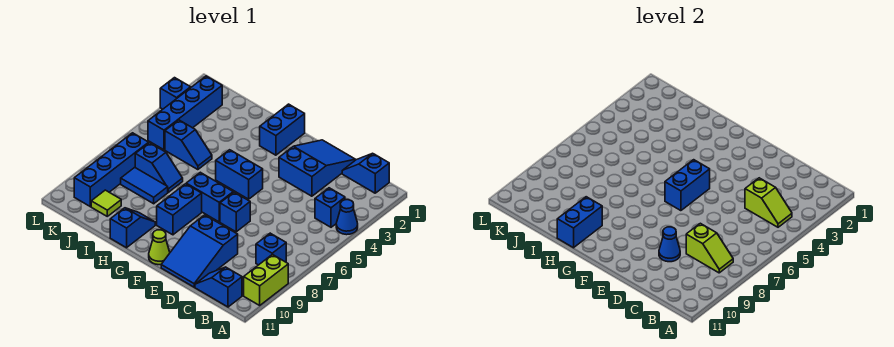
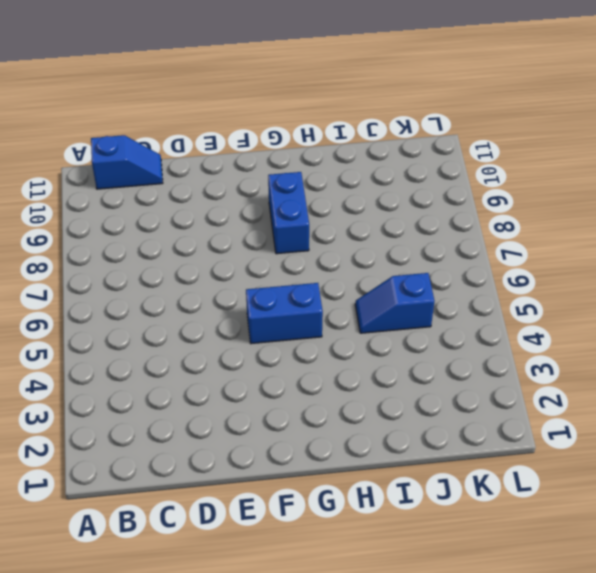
none -> blue 1x1 cone [336,200,358,235]
none -> lime 1x2 brick [244,254,288,305]
none -> blue 1x2 slope [342,153,389,193]

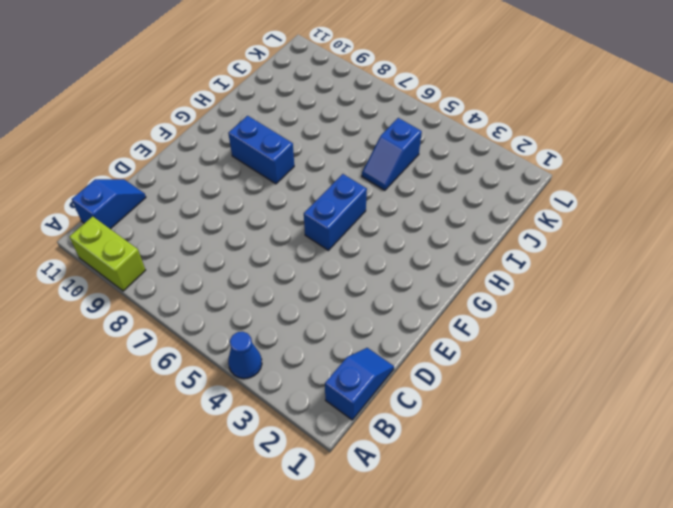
none -> blue 1x1 brick [315,188,345,227]
none -> blue 1x1 brick [256,233,286,265]
none -> blue 2x3 slope [279,140,355,196]

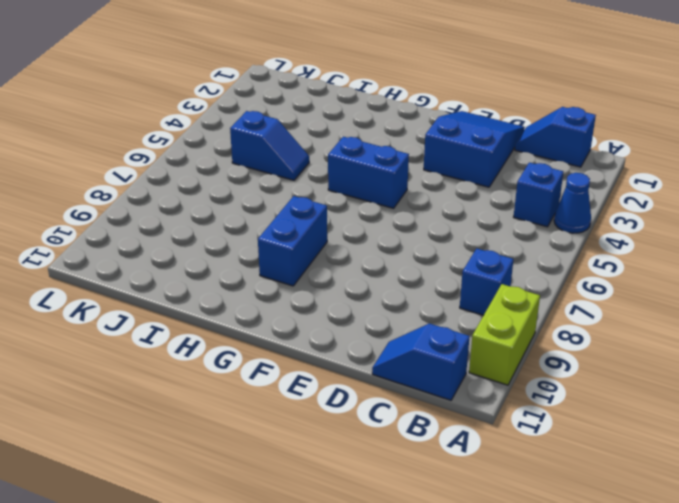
none -> blue 2x3 slope [161,215,238,287]
none -> blue 1x1 brick [220,192,250,232]
none -> blue 1x2 brick [186,172,233,222]

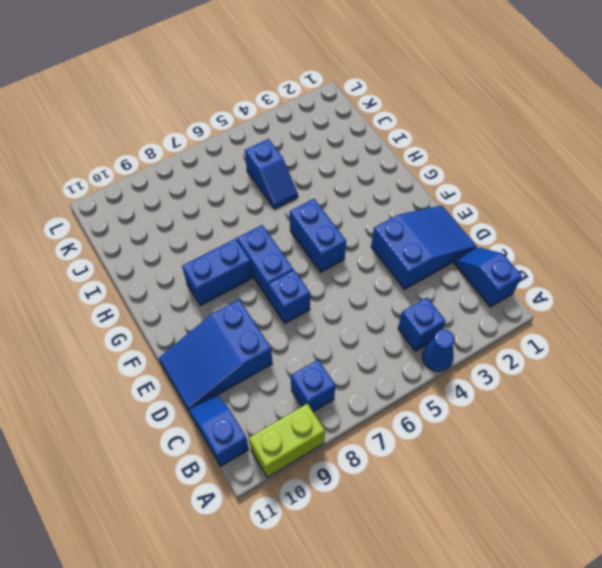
none -> lime 1x1 cone [149,230,170,265]
none -> blue 1x2 brick [260,104,305,155]
none -> blue 1x2 slope [110,208,155,248]

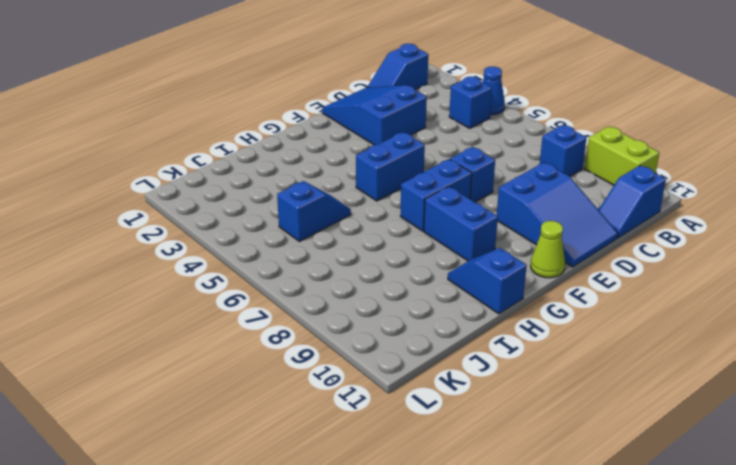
none -> blue 1x2 brick [260,104,305,155]
none -> blue 1x2 slope [135,143,183,192]
none -> blue 1x2 tile [121,167,168,204]

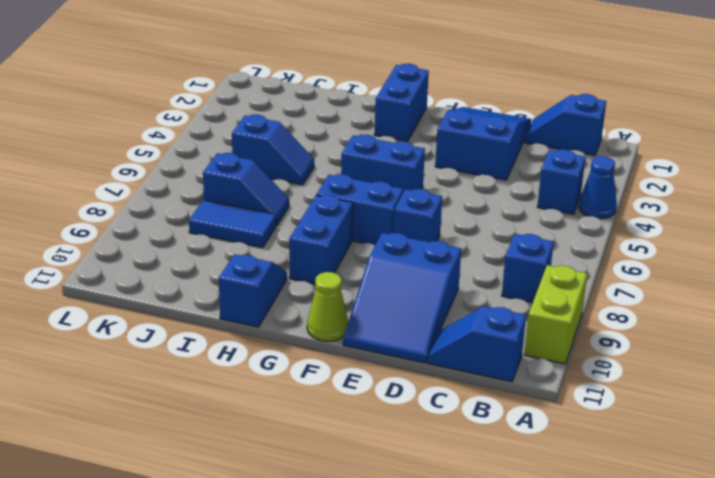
none -> lime 1x1 tile [91,190,121,216]
none -> blue 1x4 brick [148,76,222,150]
none -> blue 1x4 brick [74,133,149,207]

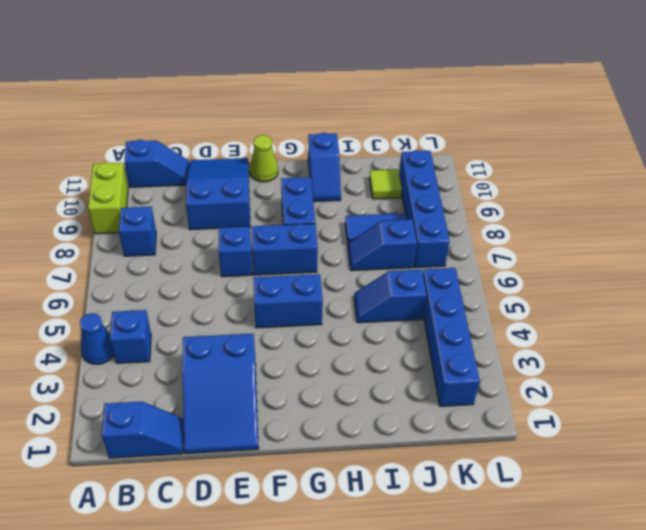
none -> blue 1x2 brick [260,104,305,155]
none -> blue 1x1 brick [160,78,191,109]
none -> lime 1x2 slope [745,178,792,227]

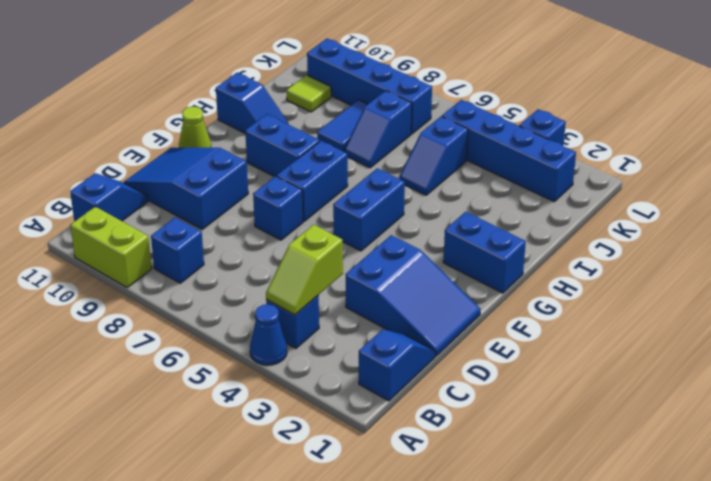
none -> lime 1x2 slope [686,223,733,273]
none -> blue 1x1 cone [659,227,680,262]
none -> blue 1x2 brick [665,160,710,211]

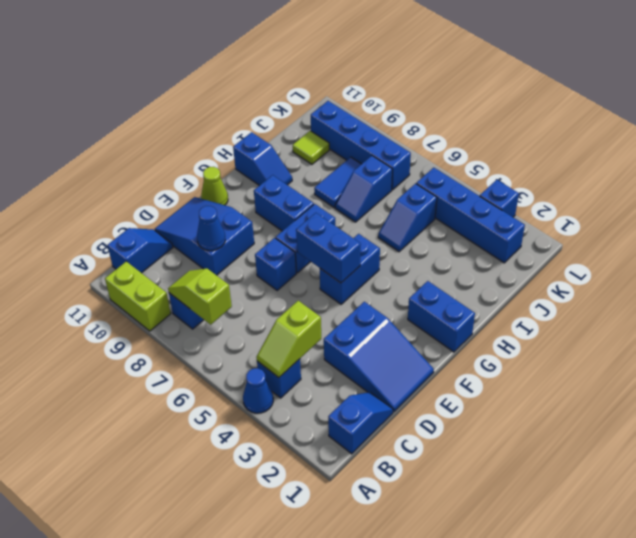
lime 1x2 slope [168,269,232,325] -> lime 1x2 slope turned to [686,223,733,273]
none -> blue 1x2 brick [557,197,602,248]

